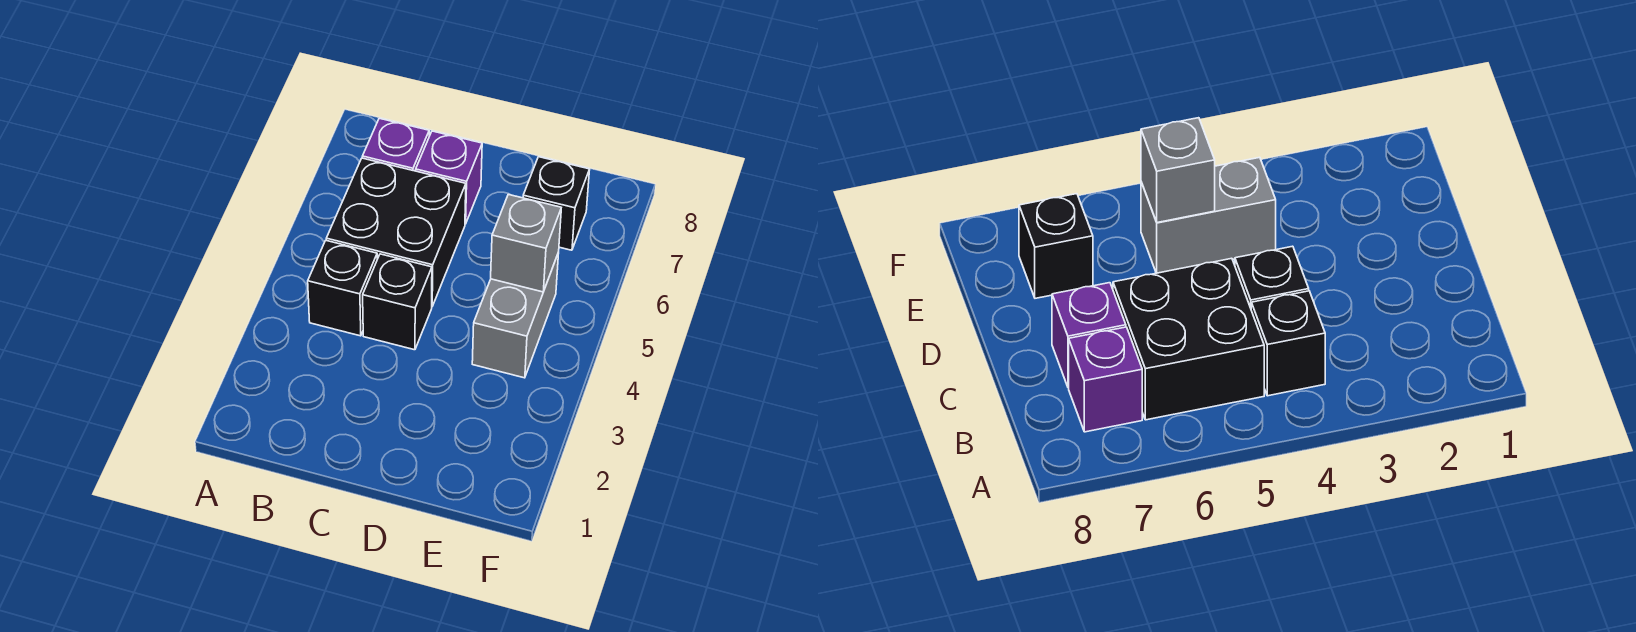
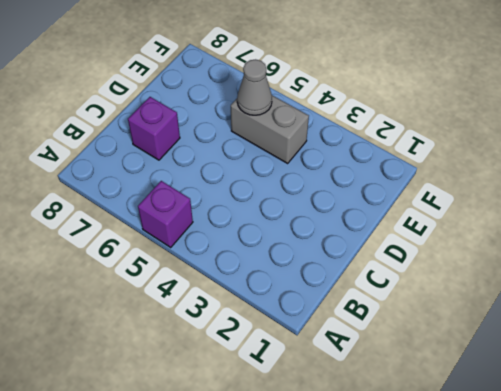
purple 1x1 brick [138,181,193,247] -> purple 1x1 brick moved to [362,118,429,171]
grey 1x1 cone [237,59,272,115] -> grey 1x1 brick [491,194,561,292]
none -> black 1x1 brick [308,241,377,336]
none -> black 2x2 brick [326,158,466,306]

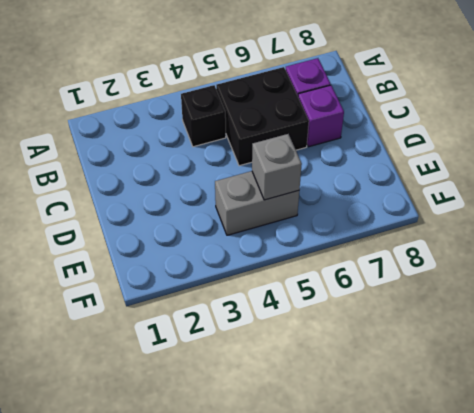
none -> black 1x1 brick [363,254,432,350]
none -> black 1x1 brick [523,157,590,250]

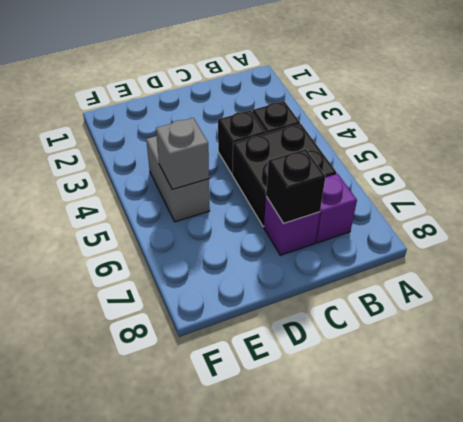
black 1x1 brick [266,149,326,223] -> black 1x1 brick moved to [523,157,590,250]

